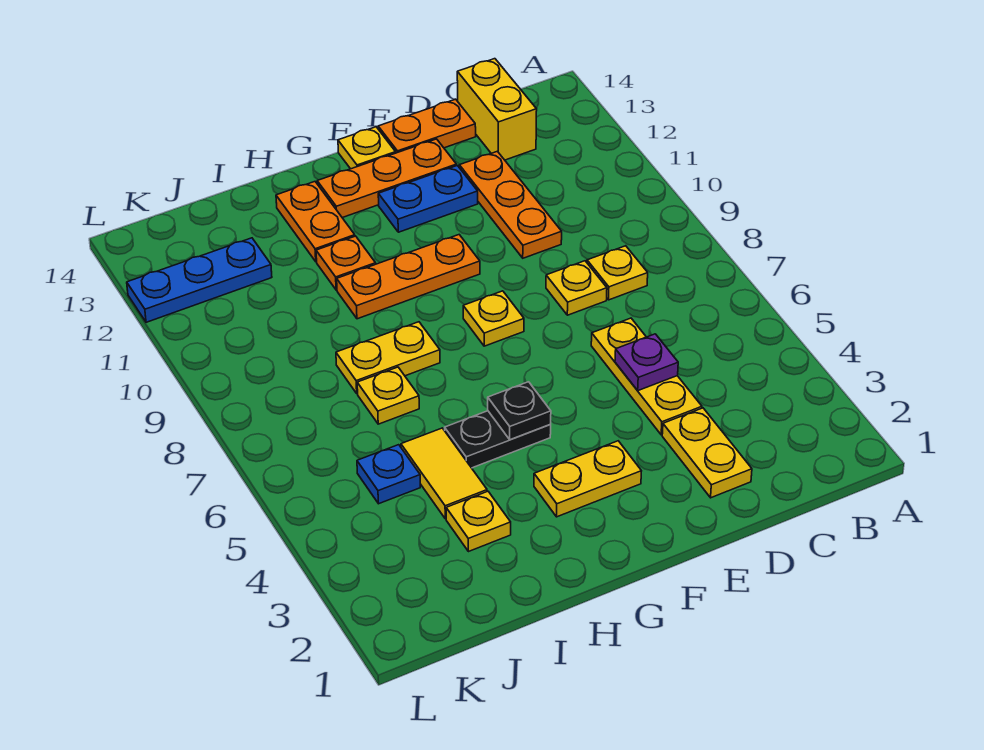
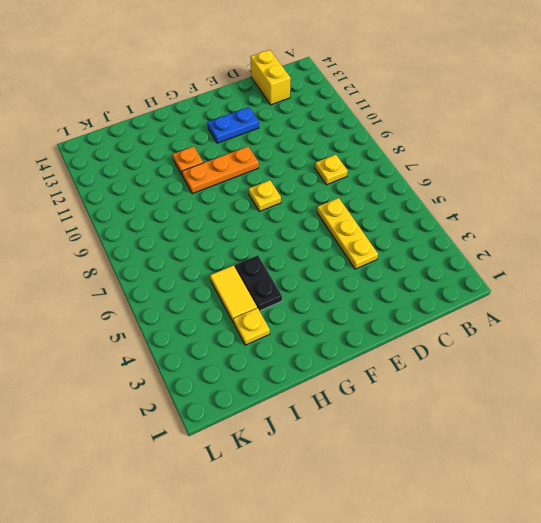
black 1x2 plate [235,255,282,311] -> black 1x2 plate turned to [445,411,551,468]
none -> yellow 1x2 plate [662,408,752,498]
none -> yellow 1x1 plate [546,261,607,315]
none -> orange 1x3 plate [459,151,562,258]

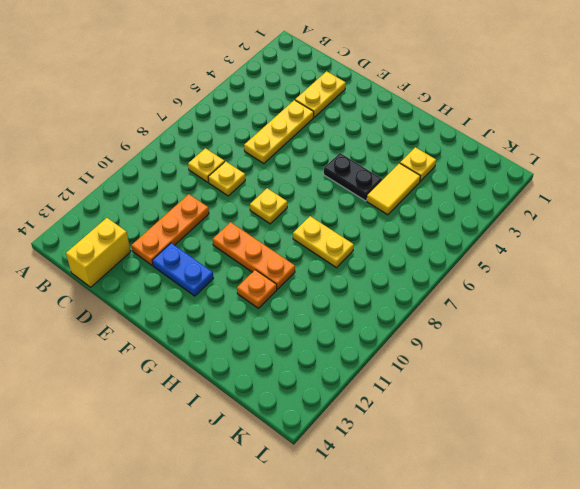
none -> orange 1x2 plate [378,99,476,153]
none -> orange 1x3 plate [317,139,457,218]
none -> yellow 1x2 plate [534,441,641,517]

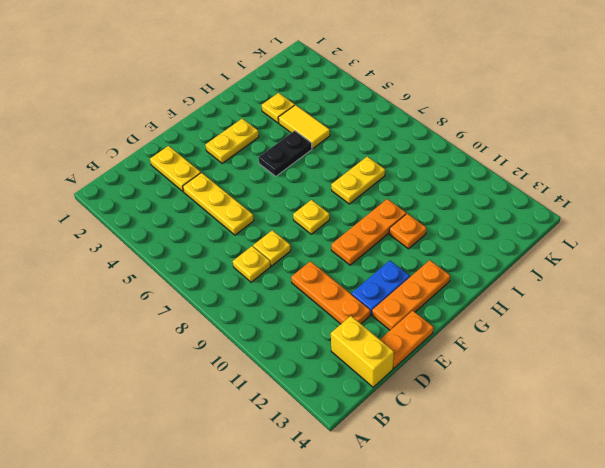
none -> yellow 1x1 plate [338,127,396,169]
none -> orange 1x2 plate [276,182,355,262]
none -> yellow 1x1 plate [357,367,419,424]

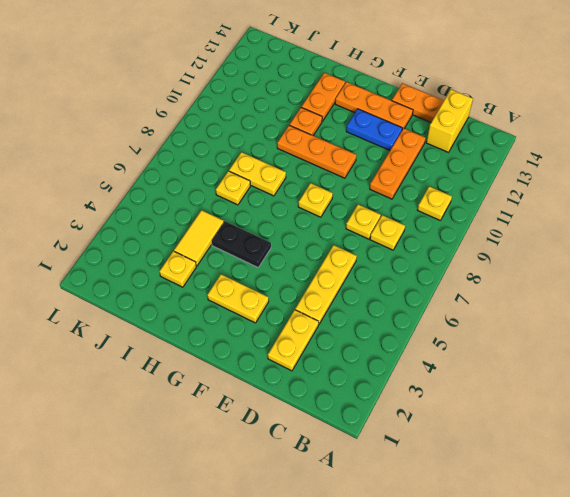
yellow 1x1 plate [418,186,452,220] -> yellow 1x1 plate moved to [338,127,396,169]
none -> blue 1x1 plate [357,445,420,504]
none -> blue 1x3 plate [127,238,272,322]
none -> purple 1x1 plate [615,334,678,391]

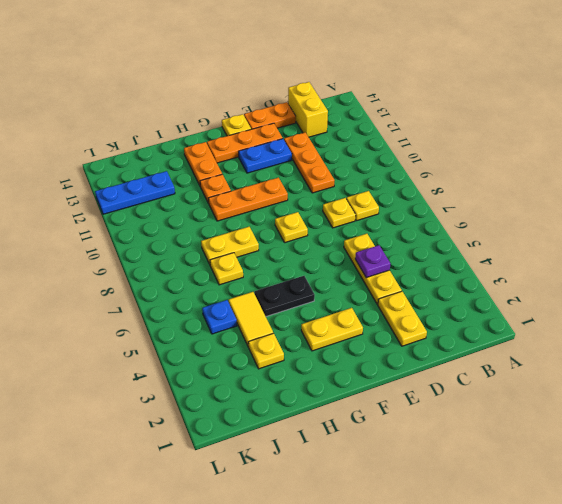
none -> black 1x1 plate [488,382,551,440]

